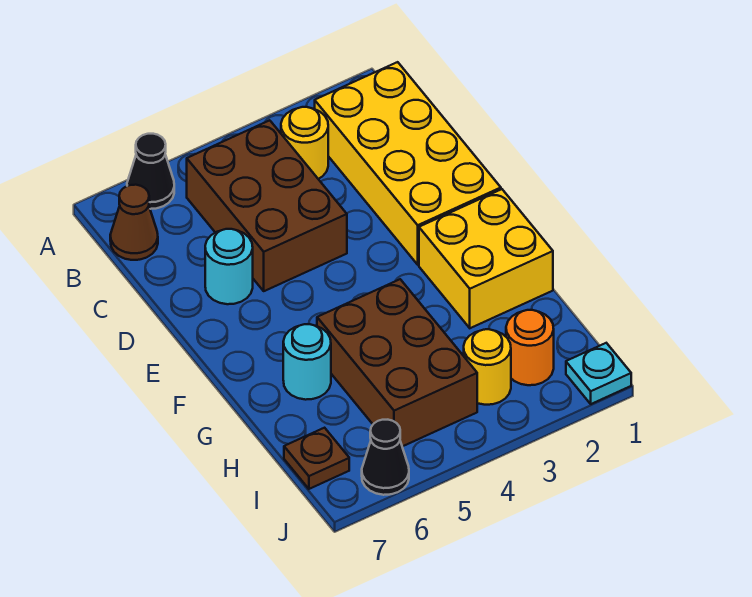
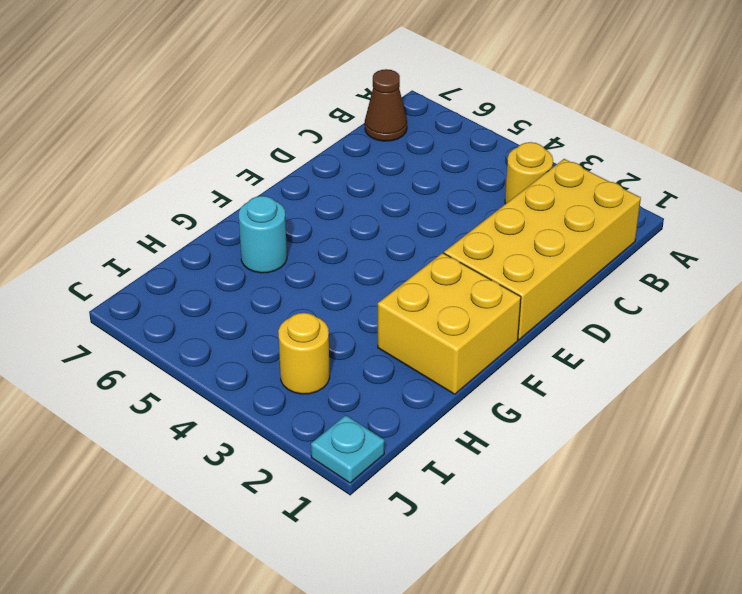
none -> black 1x1 cone [127,134,174,209]
none -> brown 2x3 brick [187,120,347,291]
none -> cyan 1x1 round brick [205,229,253,304]

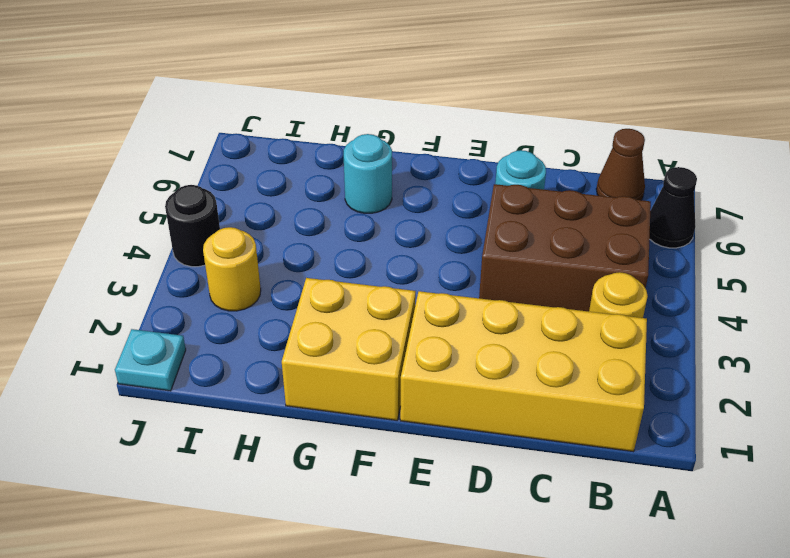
black 1x1 round brick [165,185,220,267] -> none
none -> brown 2x3 brick [317,279,477,447]
none -> orange 1x1 round brick [506,310,554,385]
none -> brown 1x1 plate [284,428,349,489]

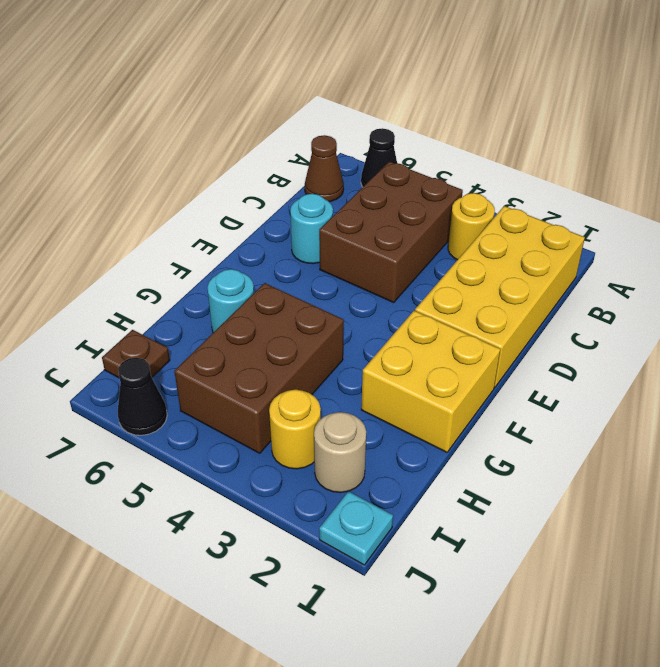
tan 1x1 round brick [314,412,366,493] -> orange 1x1 round brick [506,310,554,385]

